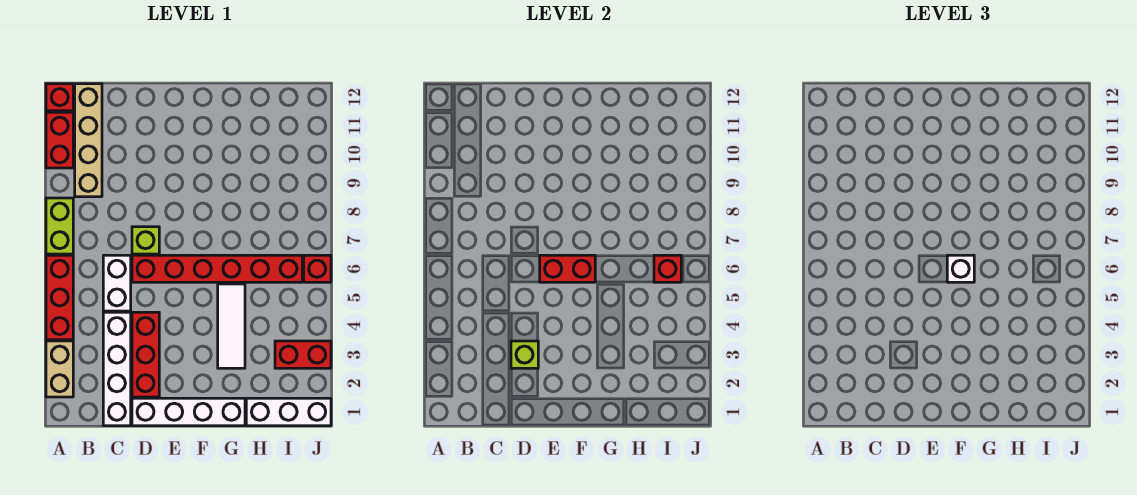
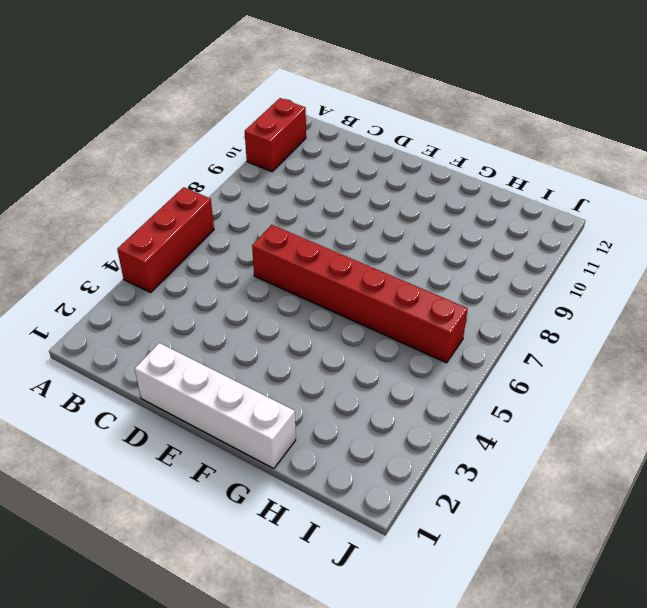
none -> tan 1x2 brick [46,341,73,397]
none -> lime 1x2 brick [46,198,73,254]
none -> red 1x1 brick [46,84,73,111]

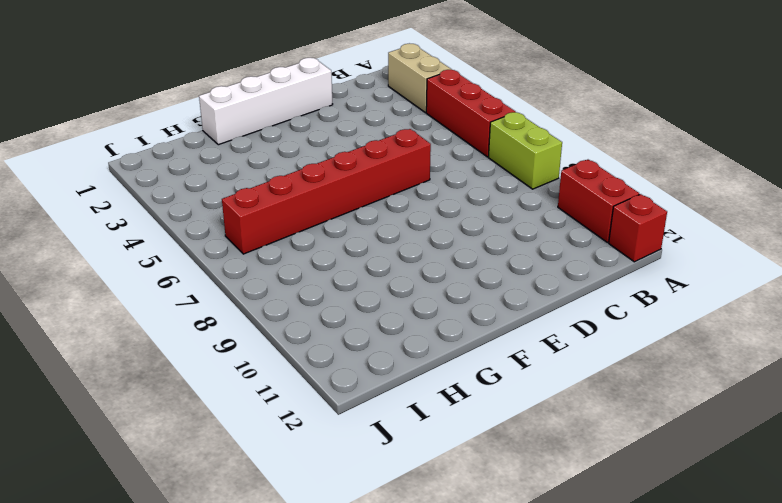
none -> tan 1x4 brick [75,84,102,197]
none -> white 1x4 brick [103,312,131,426]
none -> white 1x2 brick [103,255,131,311]

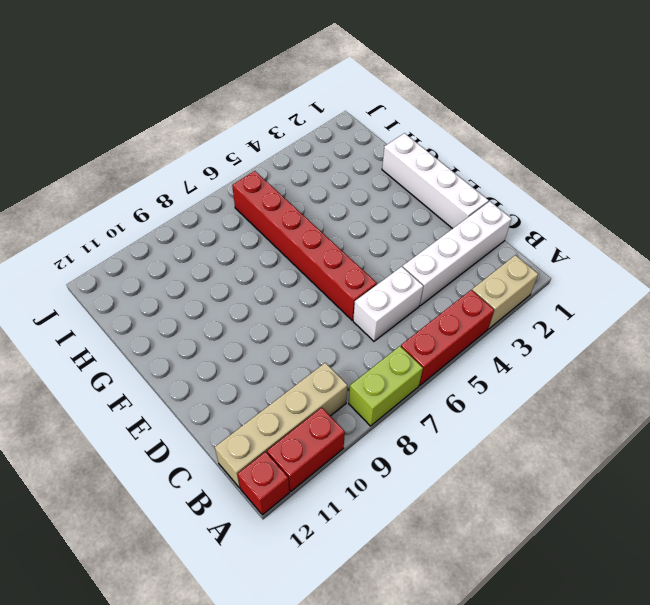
none -> red 1x3 brick [132,312,159,397]
none -> lime 1x1 brick [132,227,159,254]
none -> white 1x3 tile [218,284,245,368]

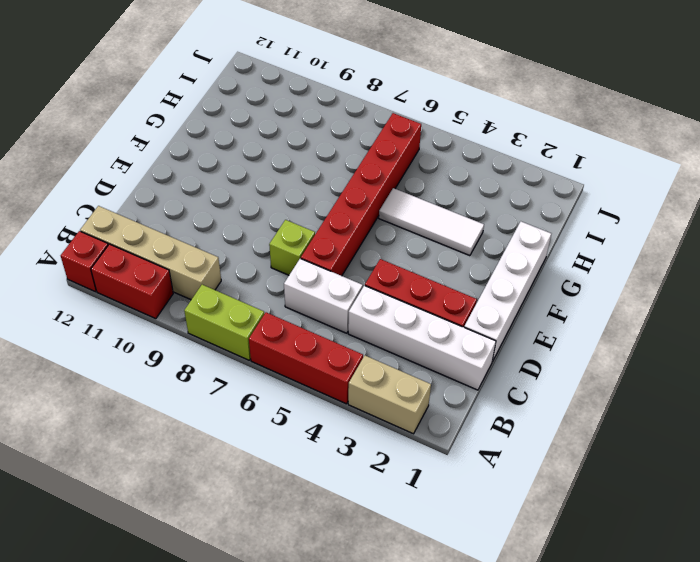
none -> white 1x3 brick [246,398,331,426]
none -> red 1x2 brick [275,341,331,368]
none -> red 1x1 brick [304,255,331,282]

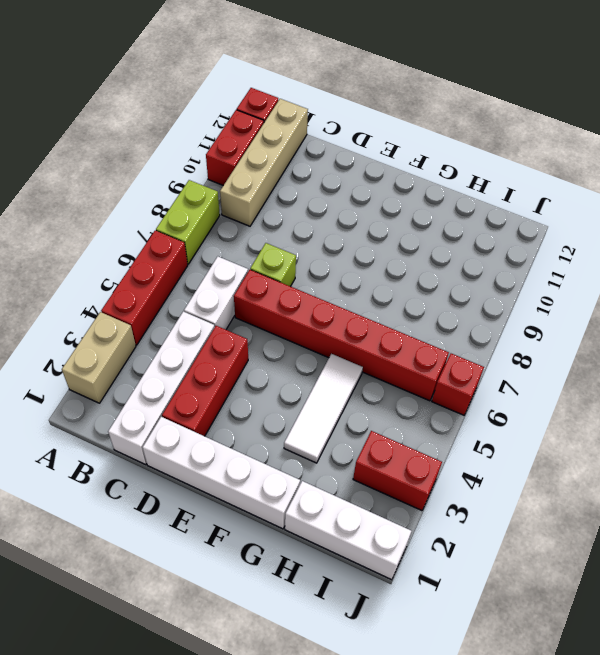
none -> lime 1x1 brick [511,341,538,368]
none -> red 1x2 brick [540,255,595,282]
none -> red 1x1 brick [654,255,681,282]

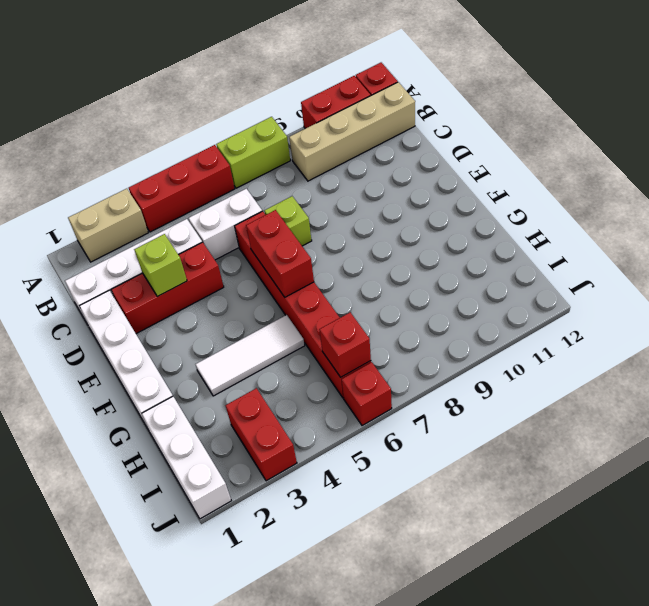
none -> white 1x1 brick [947,255,974,282]

